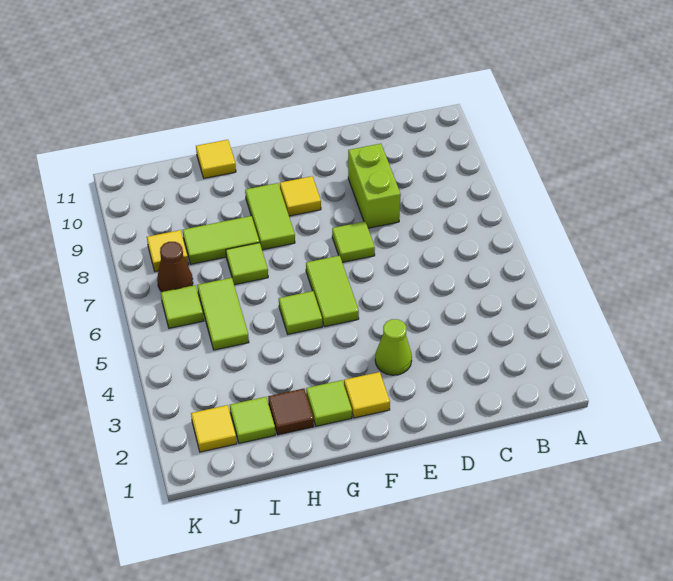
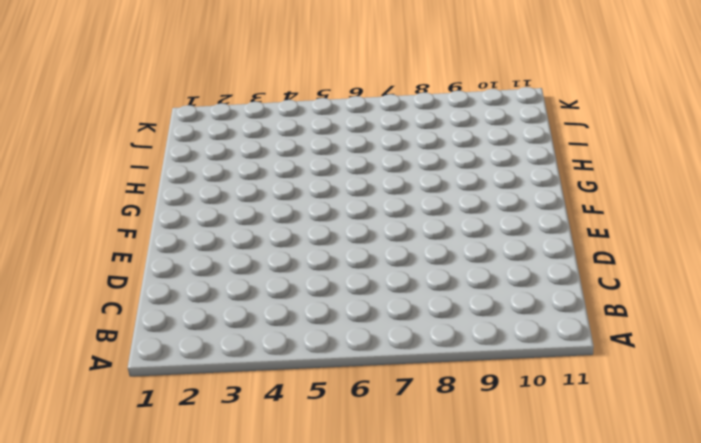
none -> lime 1x2 brick [348,144,401,228]
none -> lime 1x1 cone [375,319,412,375]
none -> lime 1x1 tile [332,221,375,263]

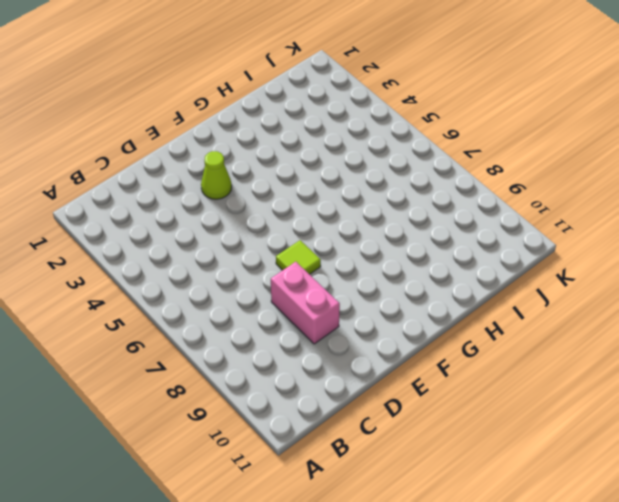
pink 1x2 brick [271,262,340,344] -> lime 1x2 brick [348,144,401,228]
none -> yellow 1x1 tile [344,372,390,418]
none -> lime 1x2 tile [306,256,359,327]
none -> yellow 1x1 tile [280,176,321,216]

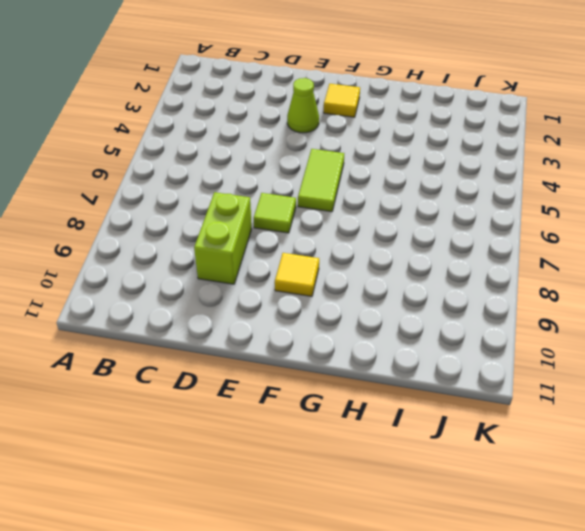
none -> lime 1x1 tile [306,380,352,426]
none -> lime 1x1 tile [279,291,322,334]
none -> lime 1x2 tile [245,183,295,250]

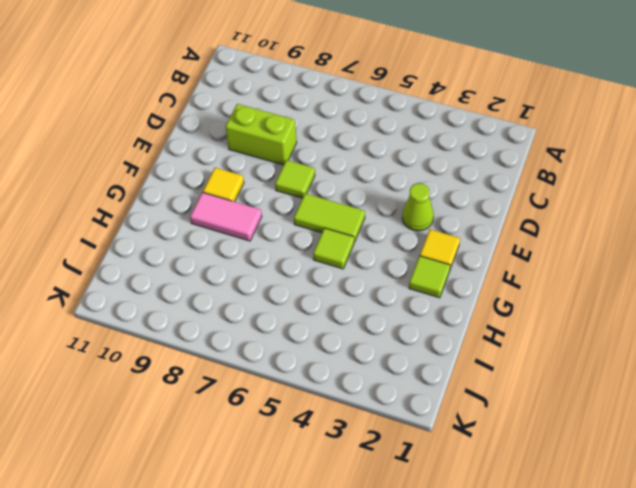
pink 1x2 tile [190,192,262,241] -> lime 1x2 tile [245,183,295,250]
none -> brown 1x1 tile [268,389,314,435]
none -> lime 1x1 tile [226,243,268,285]
none -> lime 1x2 tile [183,216,259,264]

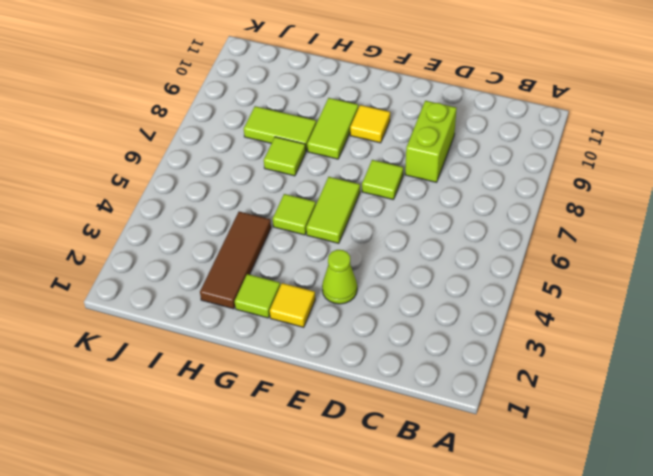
brown 1x3 tile [200,212,271,309] -> brown 1x1 tile [268,389,314,435]
none -> yellow 1x1 tile [196,140,236,178]
none -> lime 1x1 tile [230,397,275,443]
none -> lime 1x2 tile [197,278,249,350]

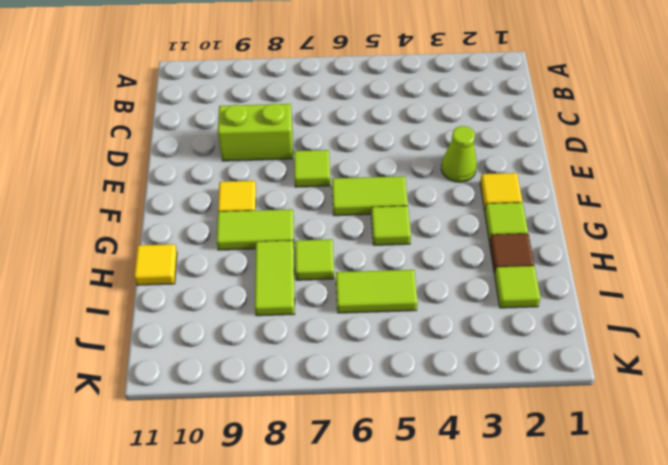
none -> yellow 1x1 tile [191,405,237,452]
none -> lime 1x1 tile [161,285,204,328]
none -> brown 1x1 cone [157,242,193,292]

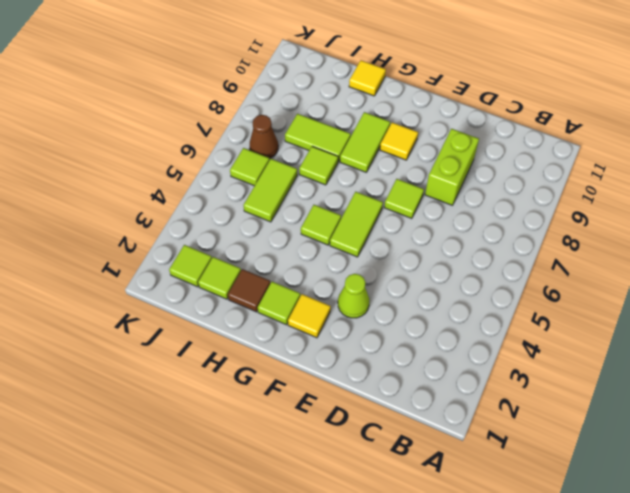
lime 1x1 tile [169,245,212,287] -> yellow 1x1 tile [191,405,237,452]
none -> yellow 1x1 tile [147,230,189,272]

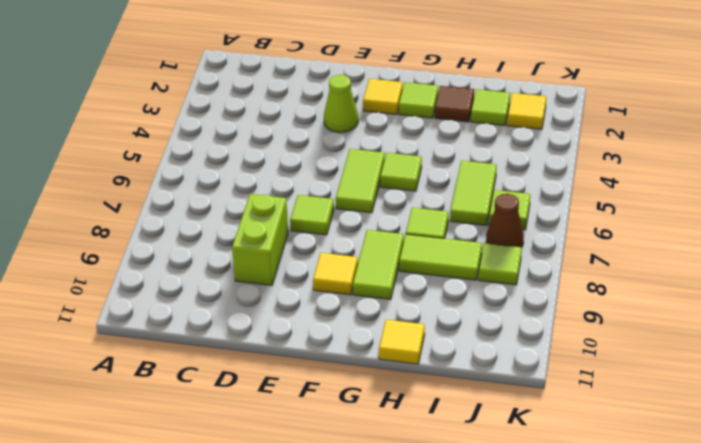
lime 1x1 tile [479,243,522,285] -> yellow 1x1 tile [147,230,189,272]

